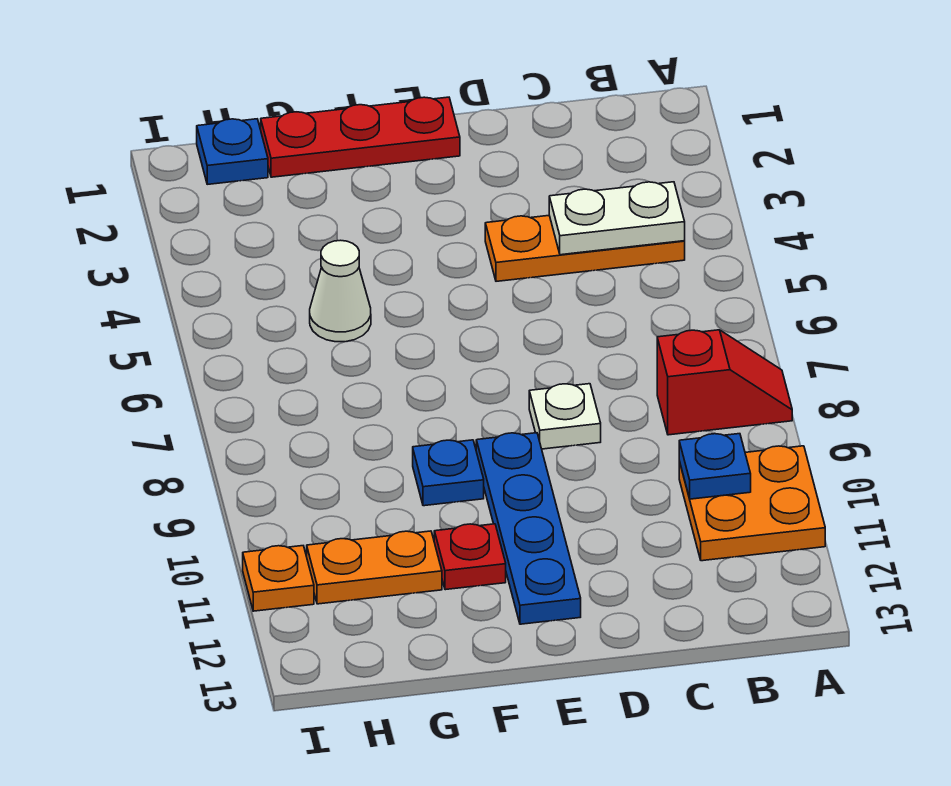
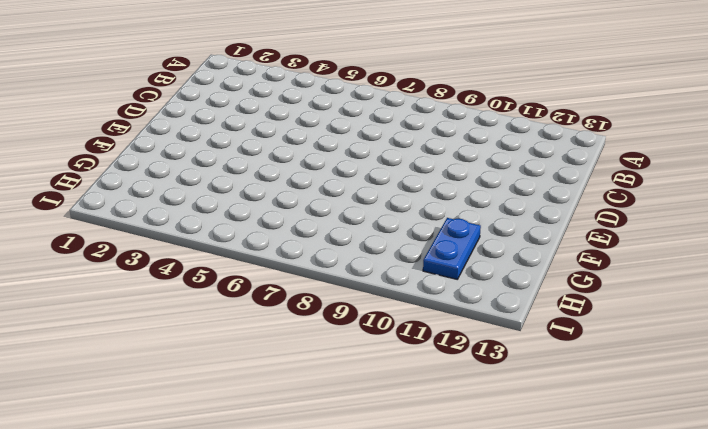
blue 1x2 plate [423,218,481,279] -> orange 1x2 plate [307,531,442,604]
none -> red 1x2 slope [657,330,792,435]
none -> orange 2x2 plate [679,446,825,561]
none -> orange 1x3 plate [485,215,685,281]

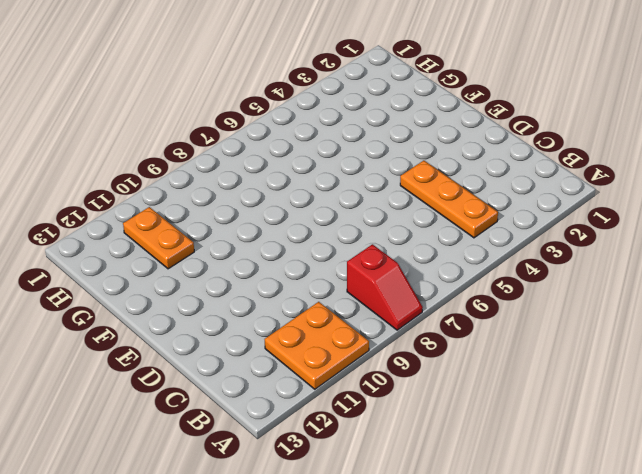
none -> white 1x1 plate [529,384,601,449]
none -> red 1x3 plate [261,97,460,177]
none -> blue 1x4 plate [476,433,581,624]

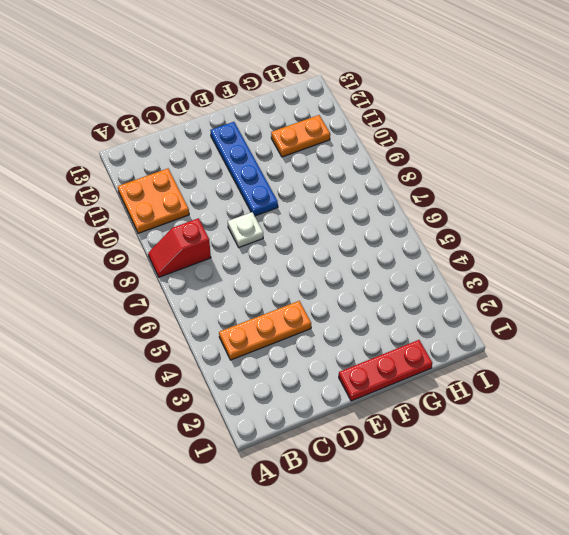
none -> blue 1x1 plate [413,440,484,506]
none -> red 1x1 plate [434,524,506,590]
none -> white 1x1 cone [310,240,371,342]

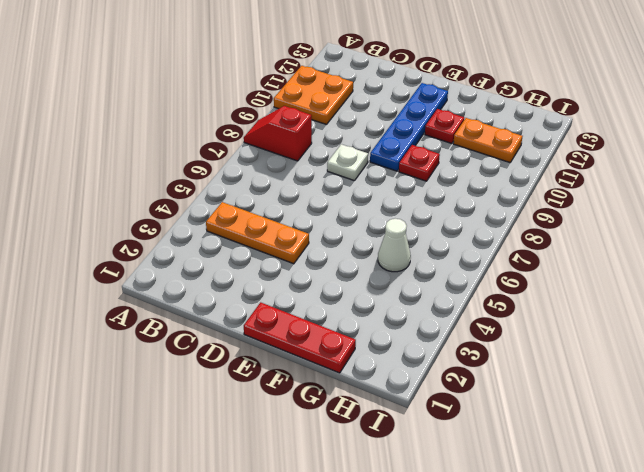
red 1x1 plate [399,145,440,181] -> blue 1x1 plate [413,440,484,506]
none -> blue 1x1 plate [197,119,268,184]
none -> orange 1x1 plate [243,546,314,611]
none -> white 1x2 plate [549,182,685,255]

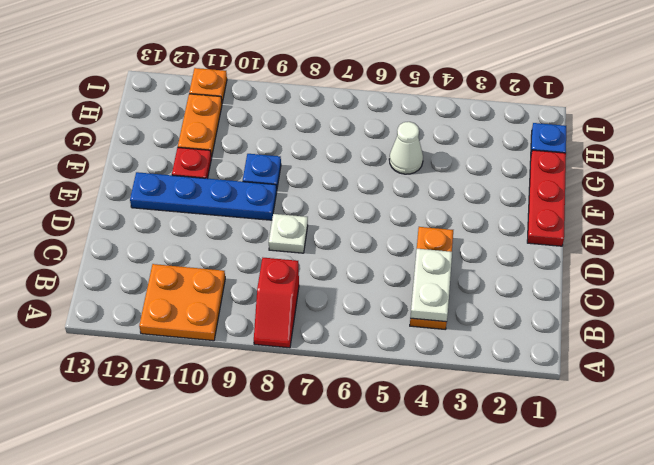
none -> blue 1x1 plate [679,434,751,499]

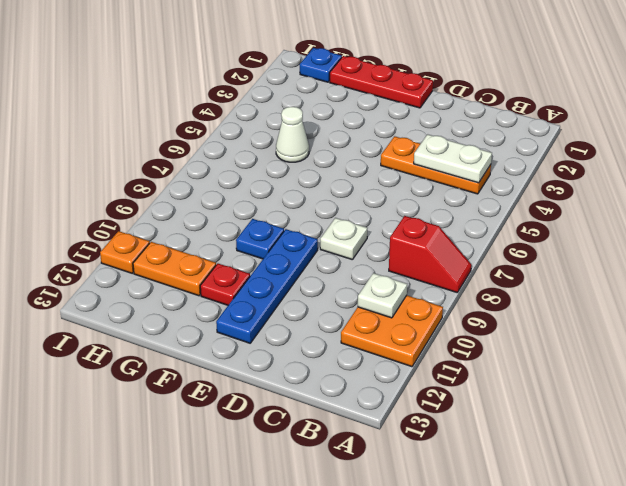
white 1x1 plate [358,273,407,318] -> blue 1x1 plate [679,434,751,499]

